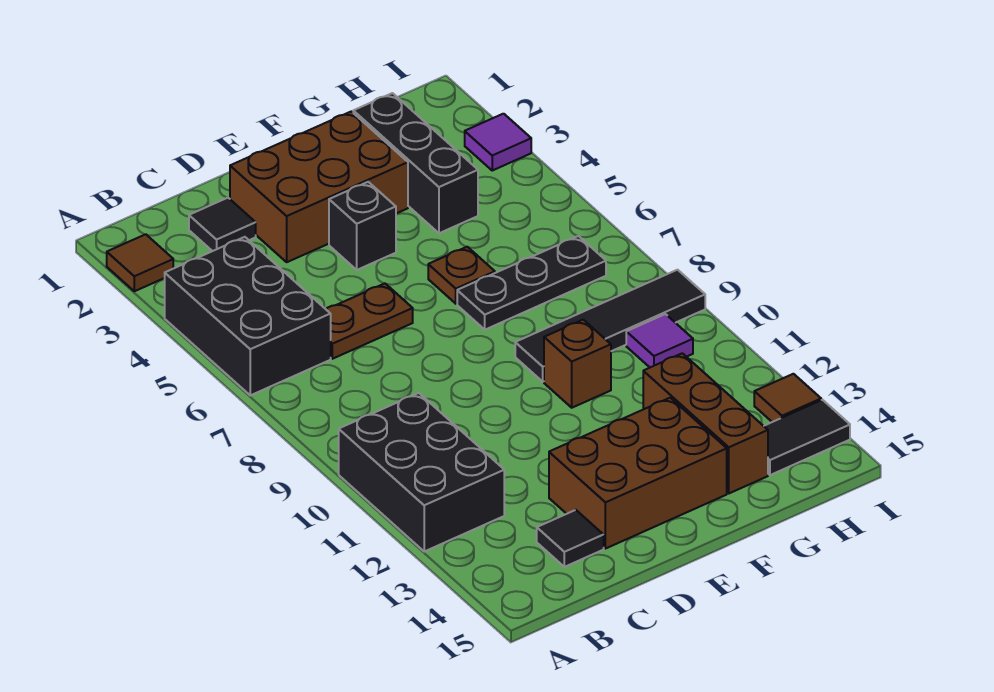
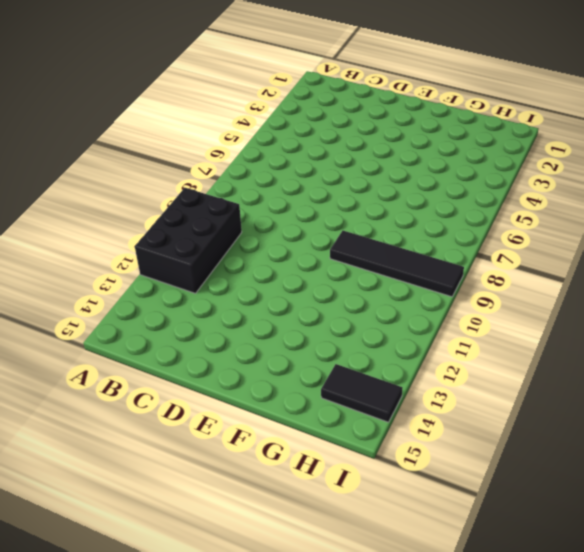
none -> brown 1x1 tile [107,234,173,291]
none -> black 2x3 brick [165,237,331,395]
none -> black 1x1 tile [189,198,256,251]

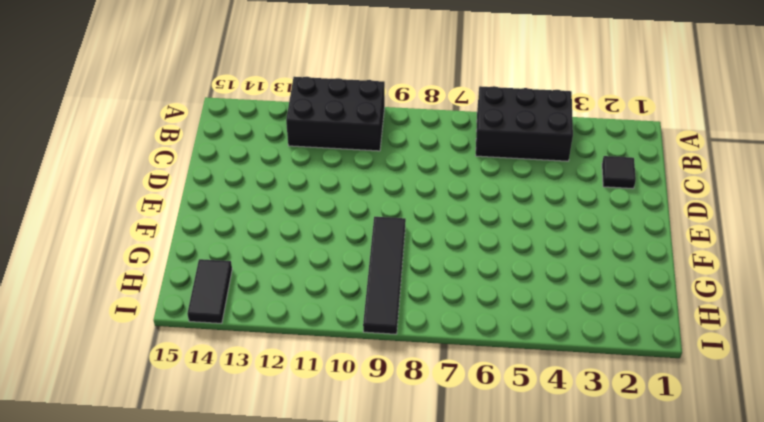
none -> brown 1x1 tile [107,234,173,291]
none -> brown 1x2 plate [326,283,413,359]
none -> black 1x1 tile [537,510,604,567]

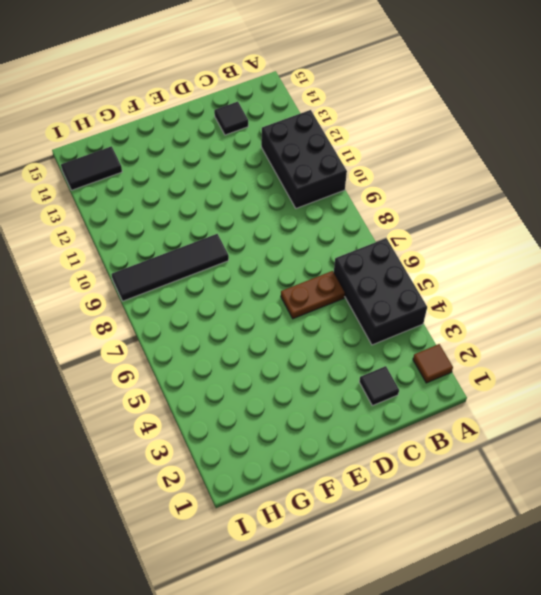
none -> brown 2x3 brick [230,111,408,262]
none -> brown 2x3 brick [549,398,727,549]
none -> black 1x1 brick [329,182,396,270]

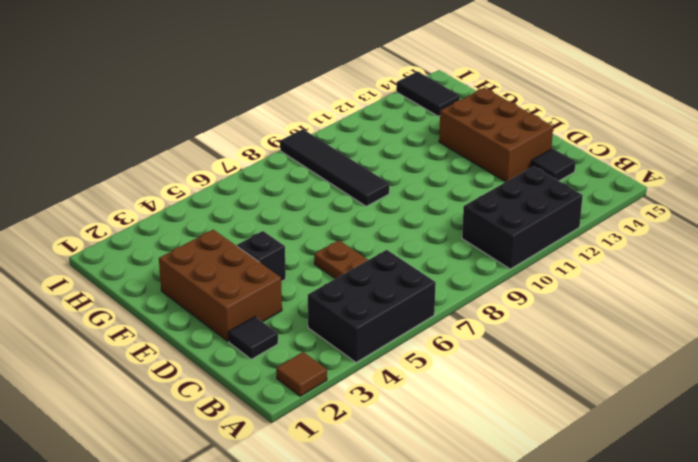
none -> brown 1x1 plate [428,247,495,304]
none -> black 1x3 plate [457,236,606,330]
none -> brown 1x1 brick [544,320,611,408]

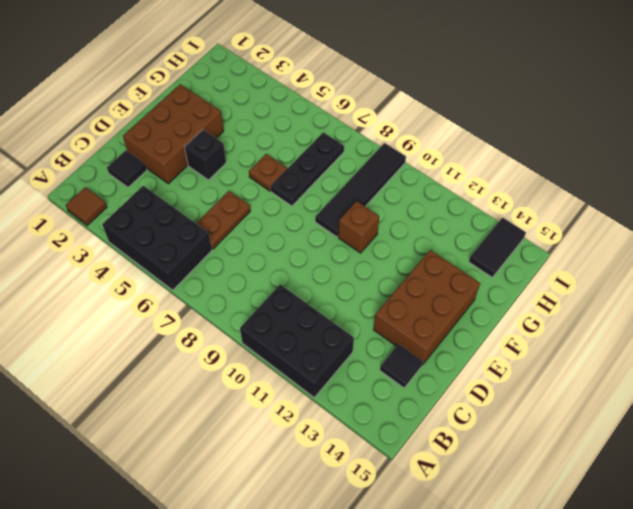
none -> black 1x3 brick [353,93,478,233]
none -> brown 1x3 brick [643,353,768,493]
none -> purple 1x1 tile [626,314,693,367]

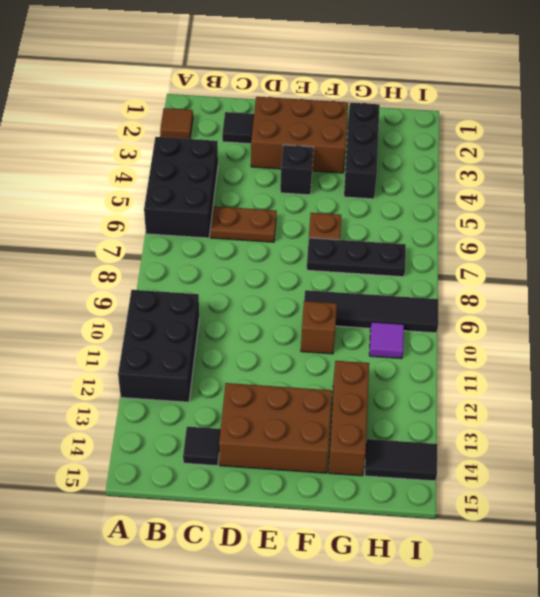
none -> purple 1x1 tile [465,114,531,170]
none -> brown 1x1 tile [754,374,821,422]

